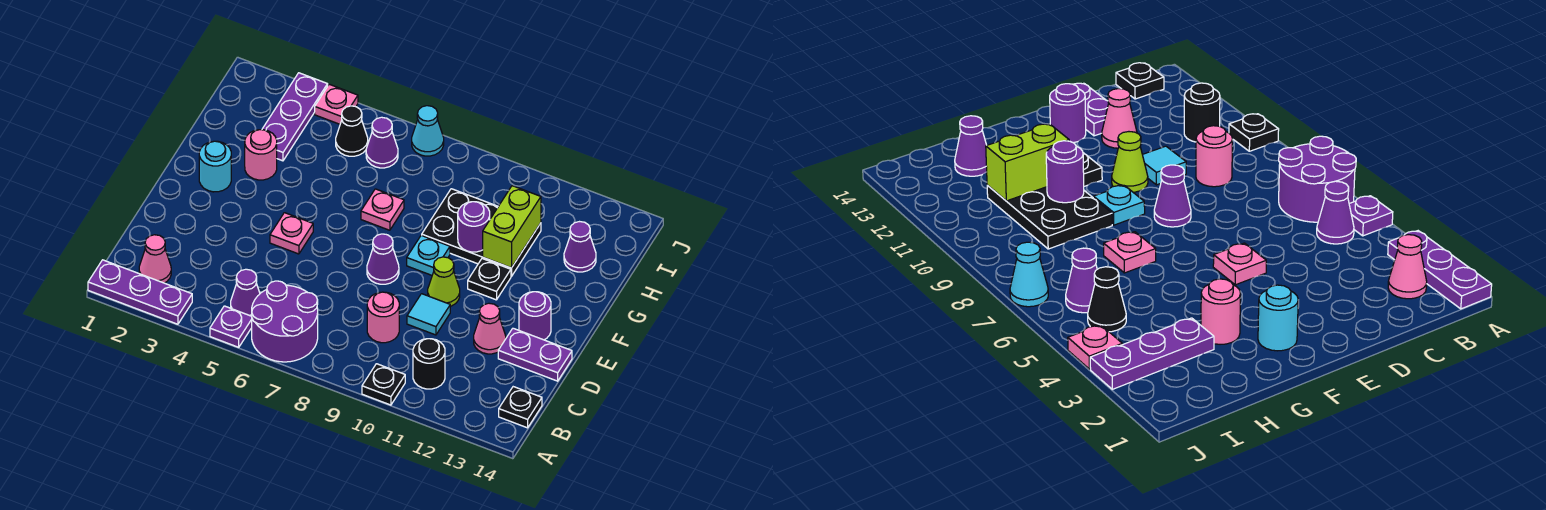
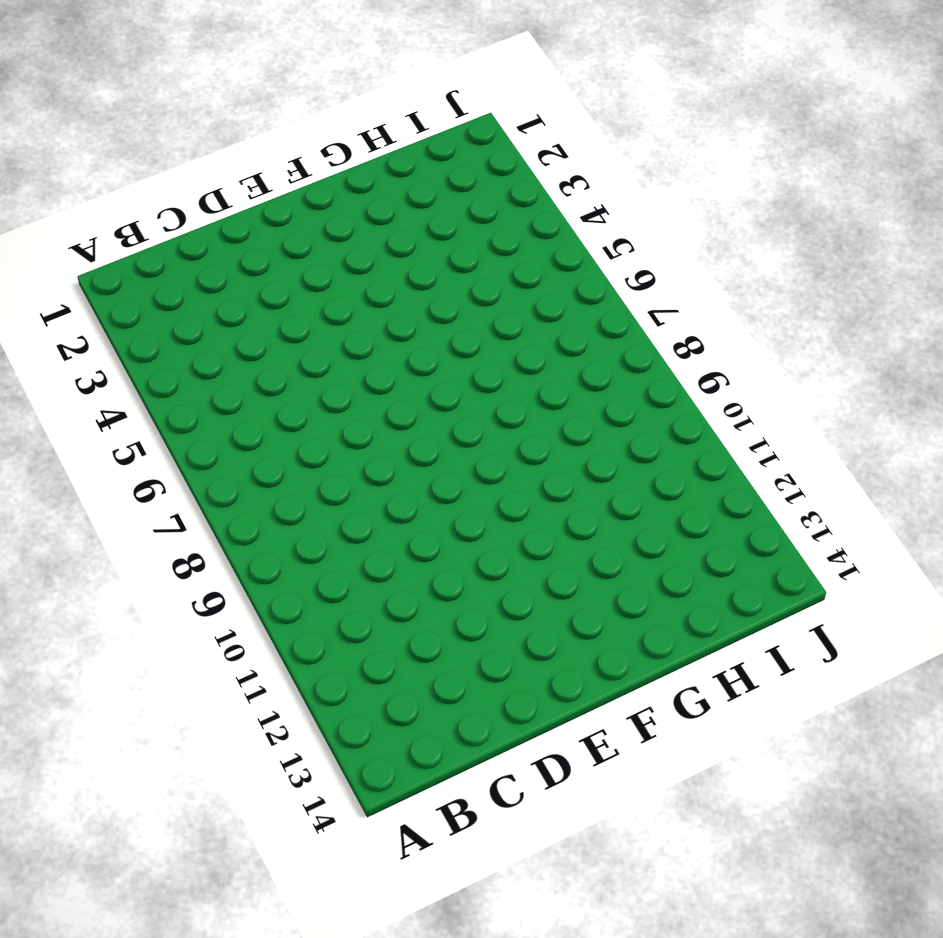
none -> purple 1x3 plate [88,260,192,324]
none -> purple 1x1 plate [210,306,252,347]
none -> purple 2x2 round brick [252,281,318,362]
none -> black 1x1 plate [362,364,405,405]

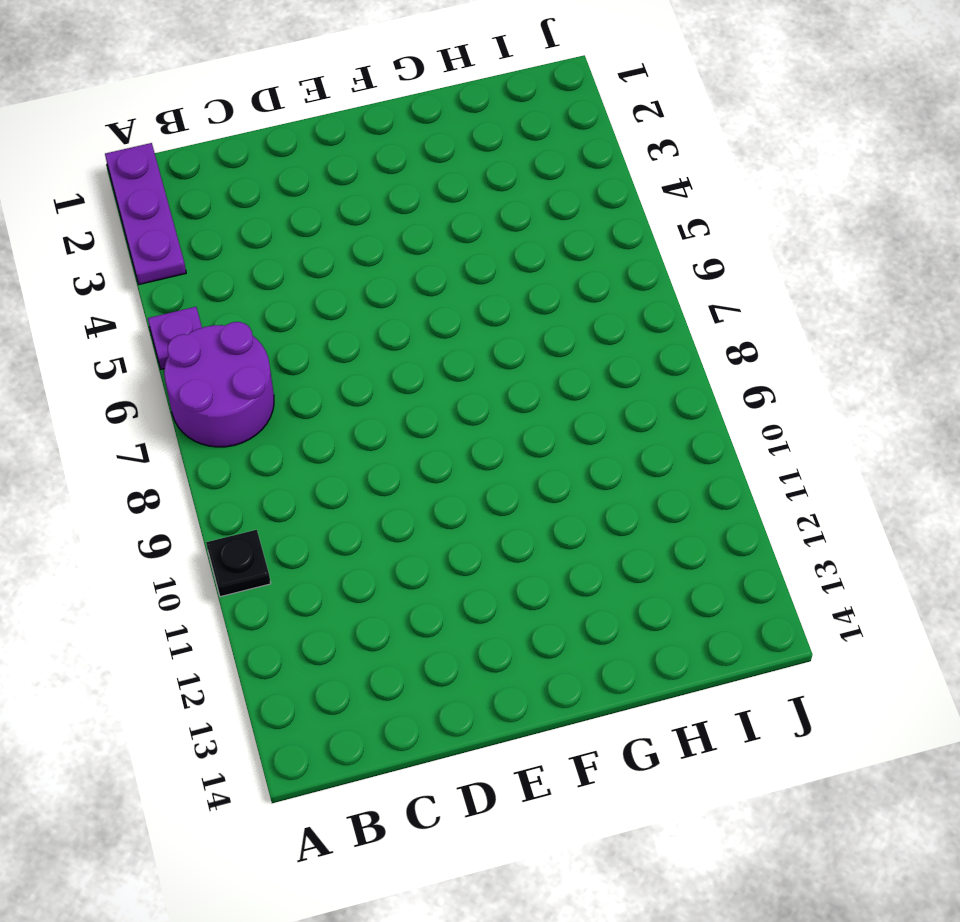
none -> pink 1x1 cone [139,235,171,283]
none -> purple 1x1 cone [231,269,260,316]
none -> black 1x1 round brick [413,339,445,389]
none -> black 1x1 plate [499,387,542,428]

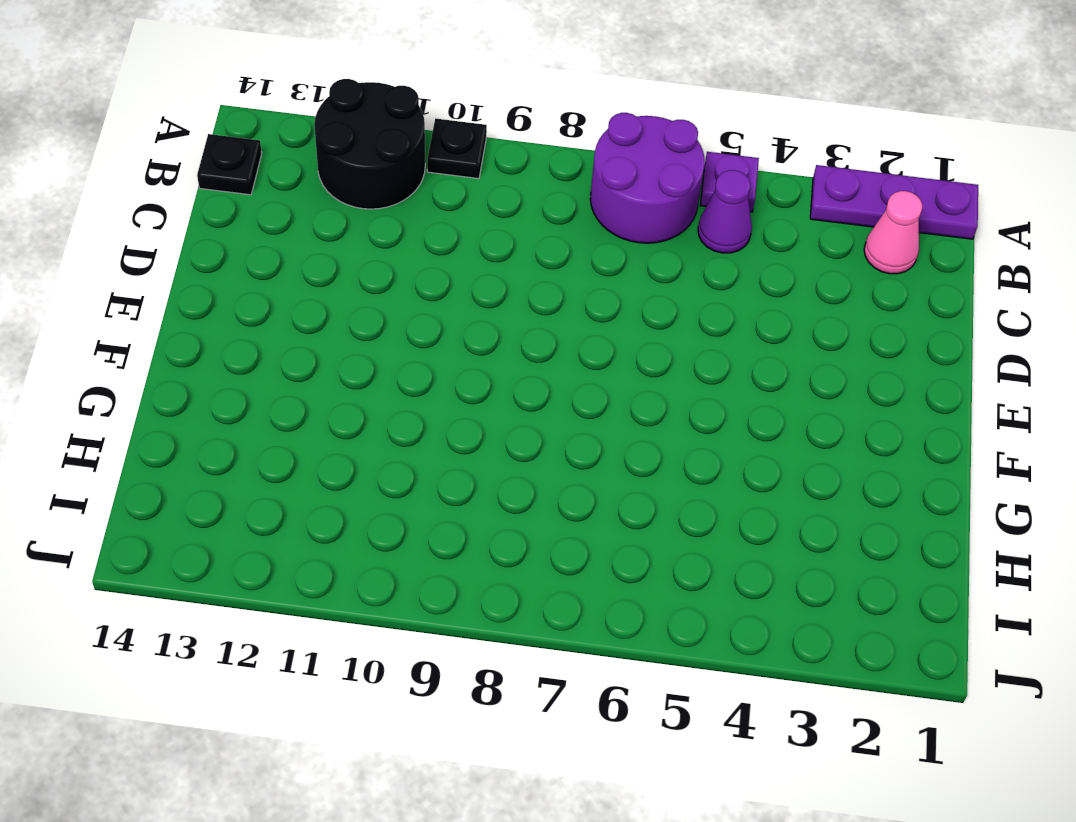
black 2x2 round brick [314,79,425,209] -> black 1x1 round brick [413,339,445,389]
none -> pink 1x1 round brick [367,292,399,343]
none -> cyan 1x1 tile [407,294,450,335]
none -> pink 1x1 cone [474,303,506,354]
none -> purple 1x2 plate [498,328,572,381]

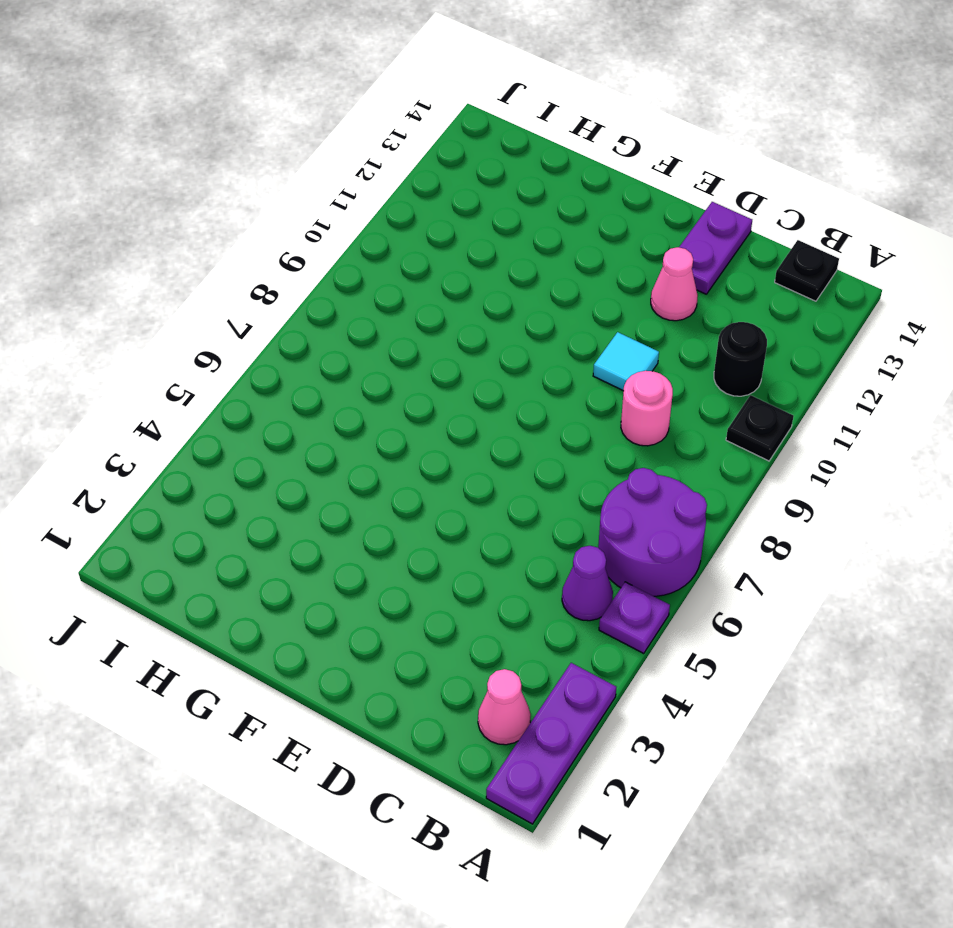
none -> pink 1x1 plate [270,213,313,254]
none -> purple 1x1 cone [367,234,399,284]
none -> lime 1x1 cone [428,257,460,306]
none -> purple 1x1 round brick [519,292,551,340]

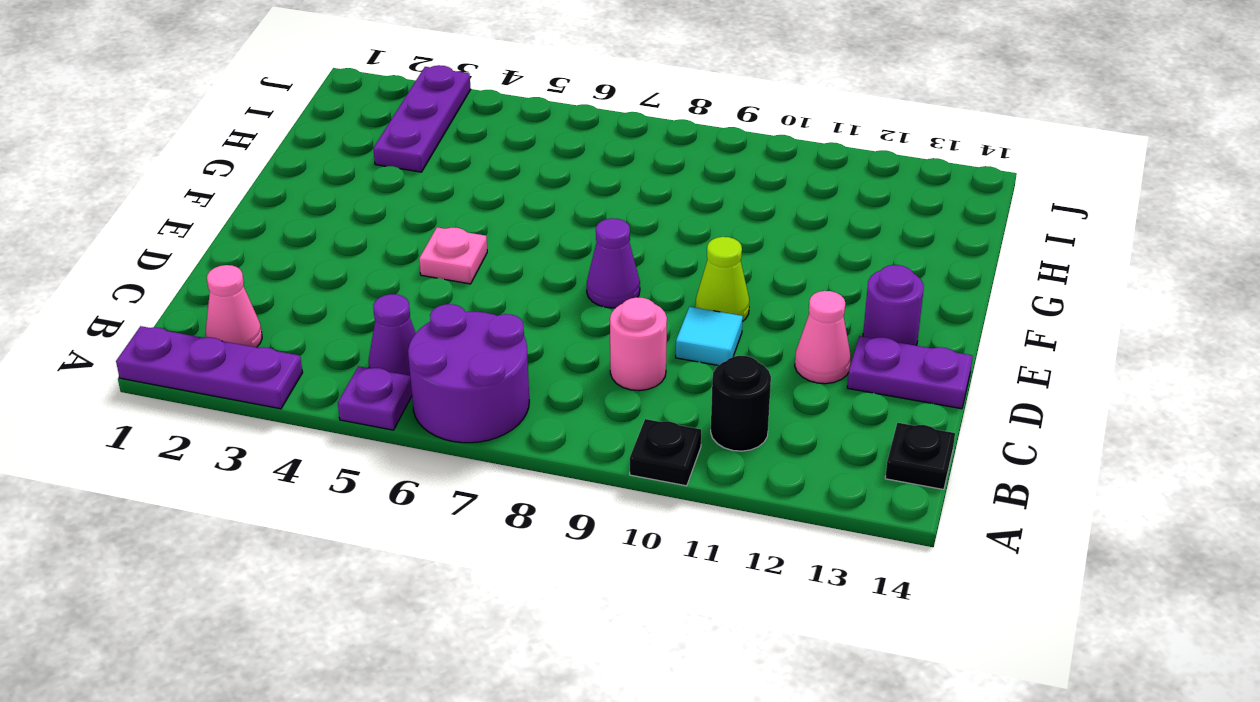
none -> cyan 1x1 round brick [199,141,231,192]
none -> cyan 1x1 plate [407,235,450,275]
none -> black 1x1 plate [468,259,511,300]
none -> pink 1x1 round brick [245,130,277,180]

